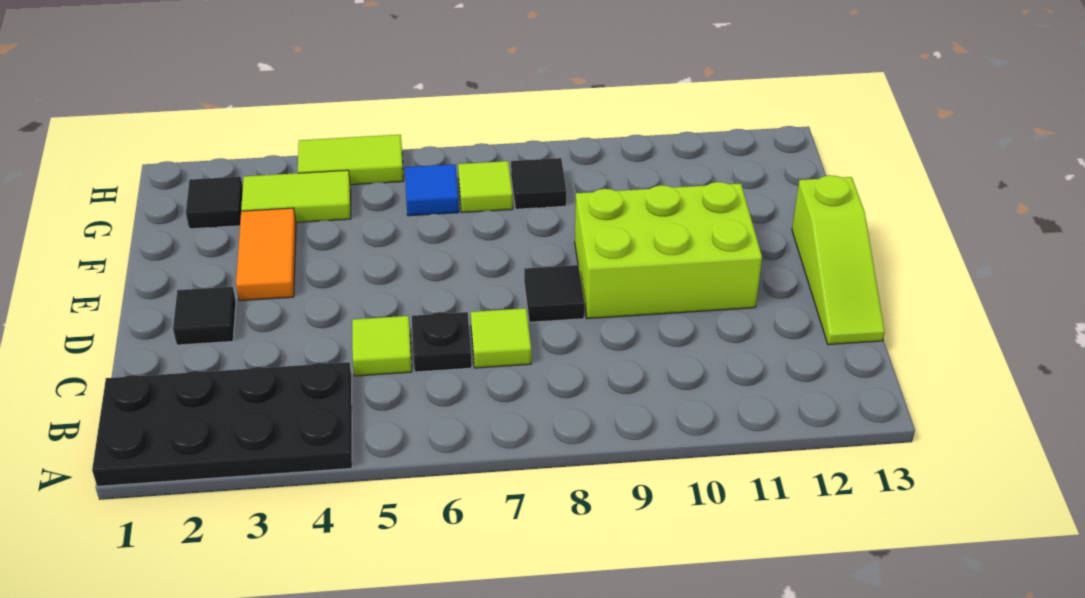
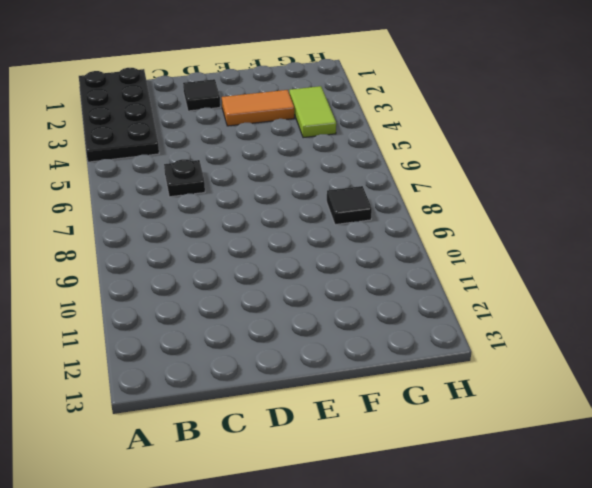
none -> lime 1x1 tile [352,316,412,376]
none -> lime 1x1 tile [471,308,531,368]
none -> lime 1x3 slope [792,175,885,345]

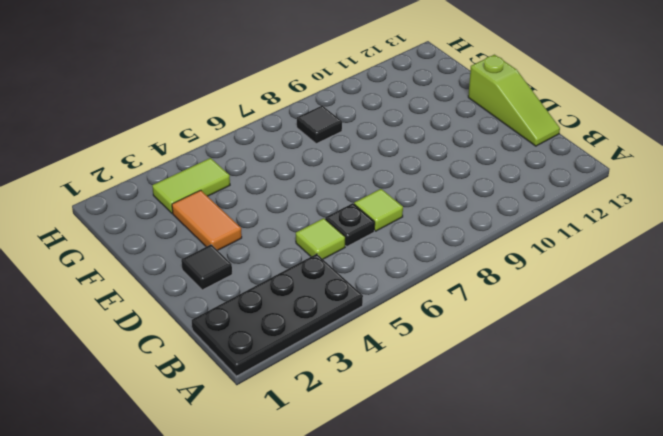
none -> black 1x1 tile [524,265,584,322]
none -> lime 2x3 brick [575,182,762,319]
none -> black 1x1 tile [186,177,243,229]

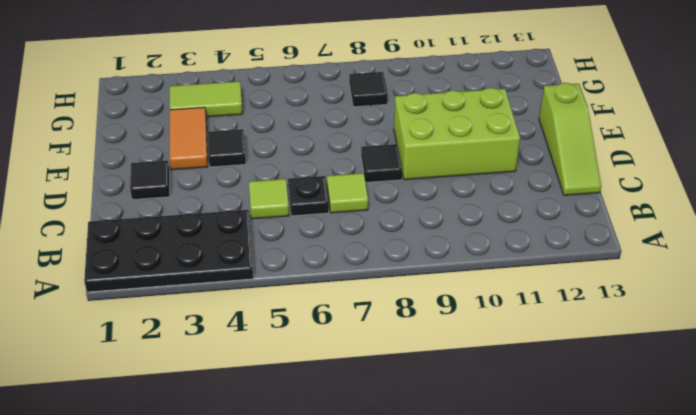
black 1x1 tile [208,129,246,167] -> black 1x1 tile moved to [186,177,243,229]
none -> blue 1x1 tile [405,164,459,216]
none -> lime 1x1 tile [458,161,513,213]
none -> lime 1x2 tile [298,135,403,185]

